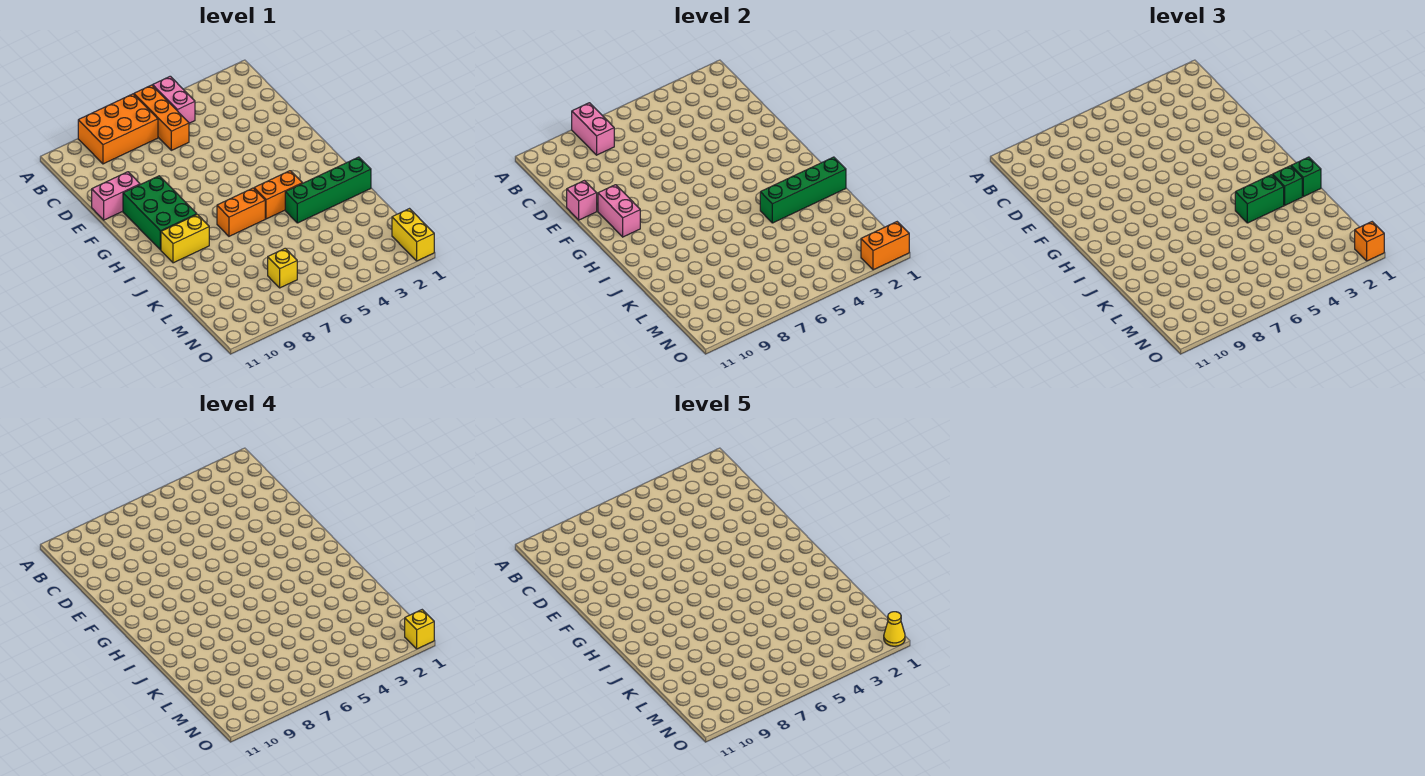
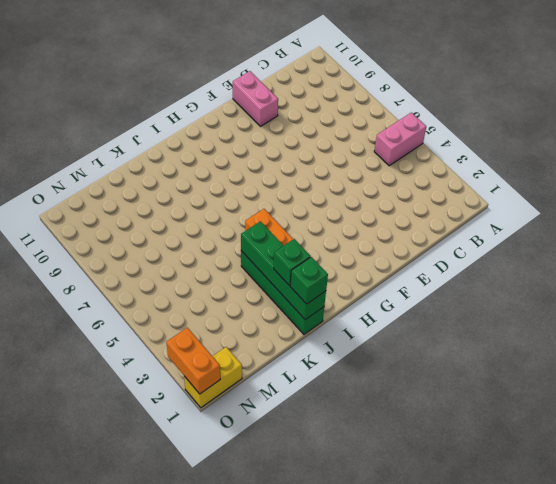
none -> orange 1x3 brick [134,85,189,150]
none -> orange 2x3 brick [78,94,158,164]
none -> green 2x3 brick [123,176,197,250]

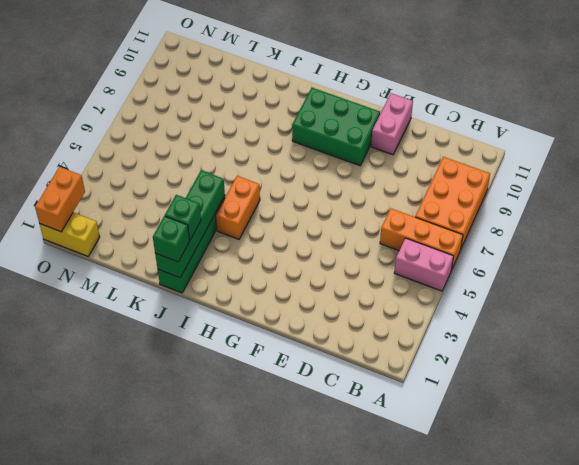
none -> orange 1x2 brick [217,188,265,236]
none -> yellow 1x2 brick [161,214,209,263]
none -> yellow 1x1 brick [268,248,297,288]

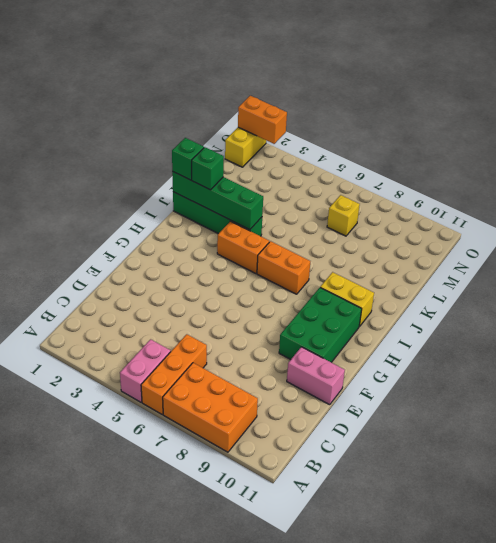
none -> pink 1x2 brick [572,103,614,155]
none -> pink 1x1 brick [567,181,597,220]
none -> pink 1x2 brick [598,185,640,237]

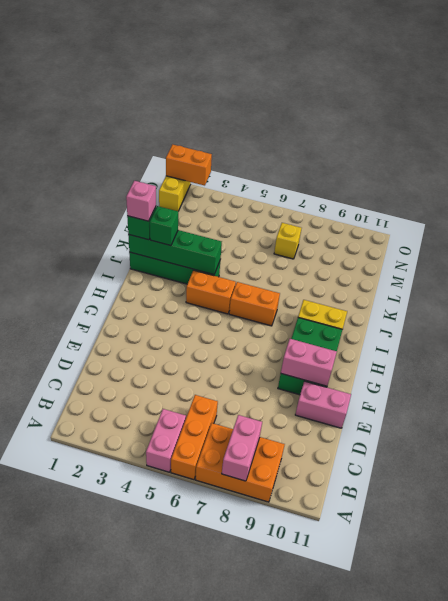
pink 1x2 brick [281,339,337,386] -> pink 1x2 brick turned to [598,185,640,237]
pink 1x1 brick [126,181,156,221] -> pink 1x1 brick moved to [567,181,597,220]
none -> green 1x2 brick [1235,175,1284,223]
none -> orange 1x1 brick [1355,222,1384,261]
none -> yellow 1x1 brick [405,610,434,649]

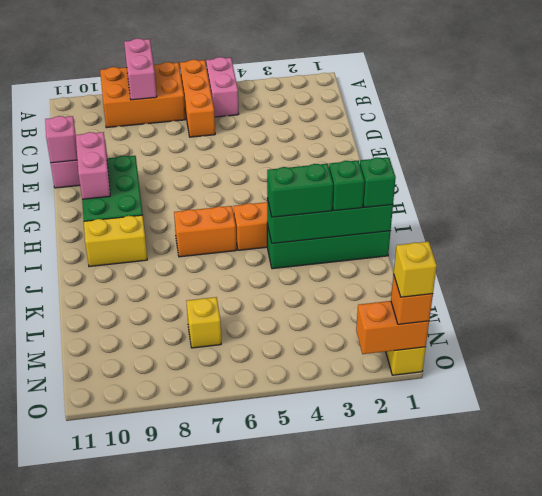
none -> yellow 1x1 cone [884,612,905,646]

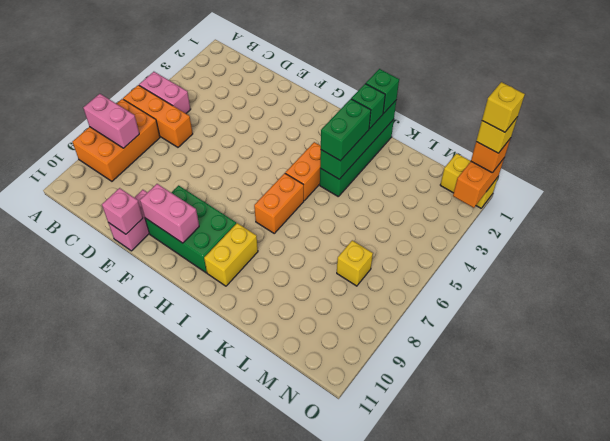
yellow 1x1 brick [482,82,525,132] -> yellow 1x1 cone [884,612,905,646]

